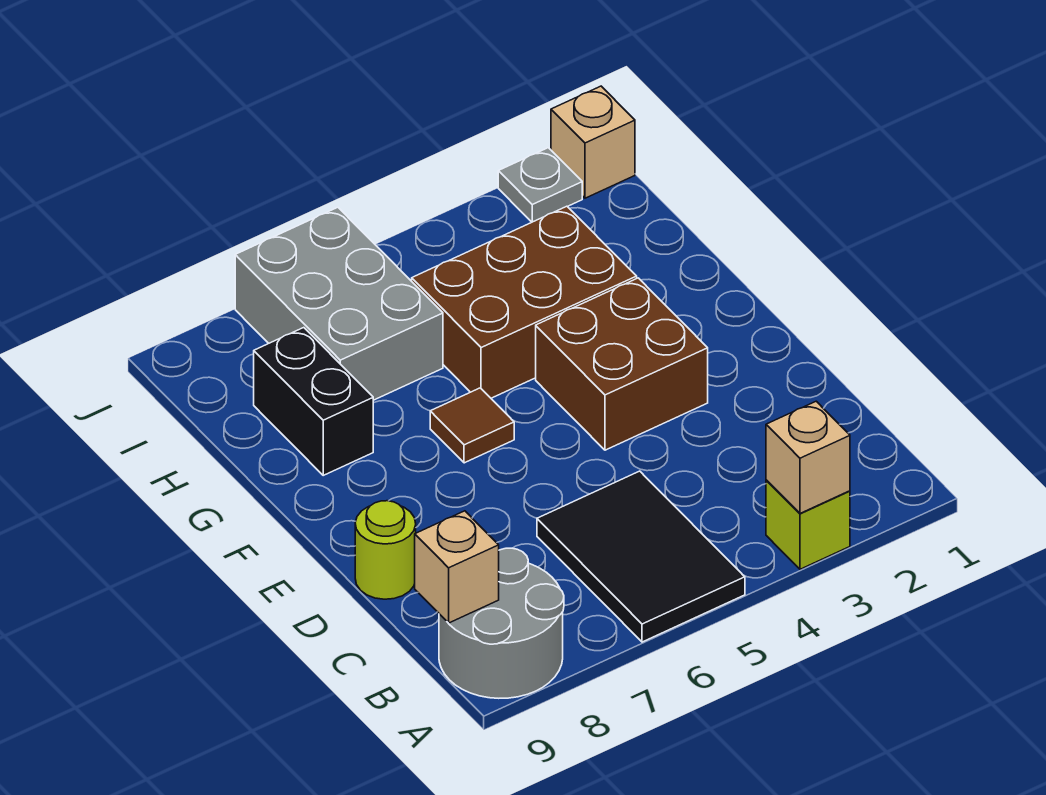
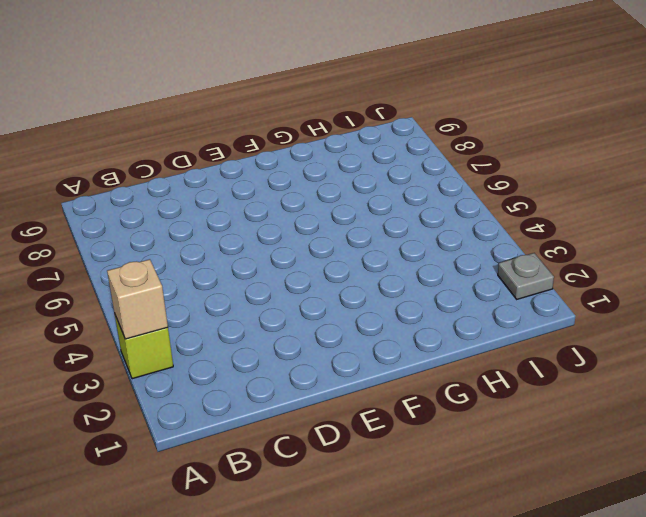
none -> black 2x3 tile [537,471,745,642]
none -> grey 2x2 round brick [439,548,564,698]
none -> lime 1x1 round brick [355,501,416,599]

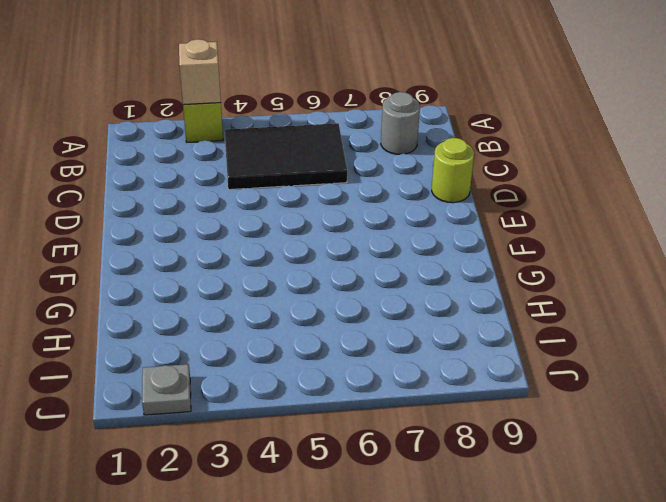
black 2x3 tile [224,123,347,190] -> black 2x3 tile turned to [537,471,745,642]
grey 1x1 round brick [381,92,420,154] -> grey 2x2 round brick [439,548,564,698]
none -> brown 2x2 brick [536,278,708,450]
none -> brown 1x1 tile [430,388,514,463]
none -> brown 2x3 brick [412,206,637,398]

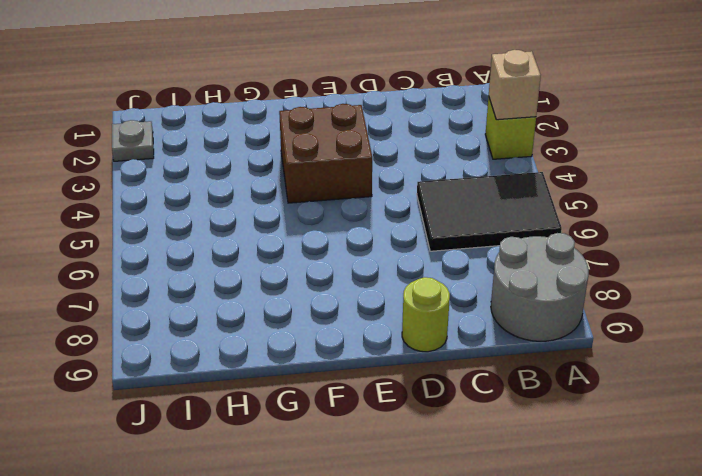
none -> brown 1x1 tile [430,388,514,463]
none -> brown 2x3 brick [412,206,637,398]
none -> black 1x2 brick [254,328,373,475]

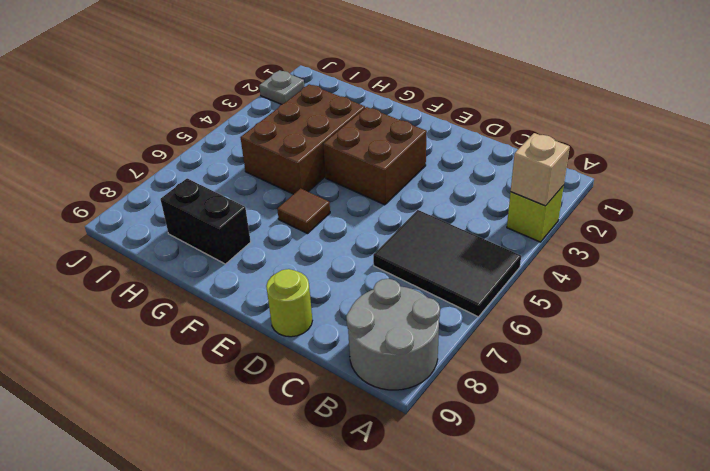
none -> grey 2x3 brick [235,207,443,400]
none -> tan 1x1 brick [551,86,635,198]
none -> tan 1x1 brick [415,511,499,623]

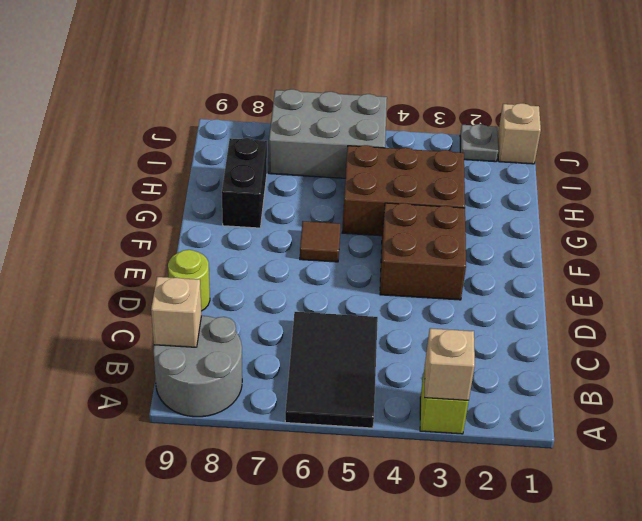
grey 2x3 brick [269,89,387,178] -> grey 2x3 brick turned to [235,207,443,400]

